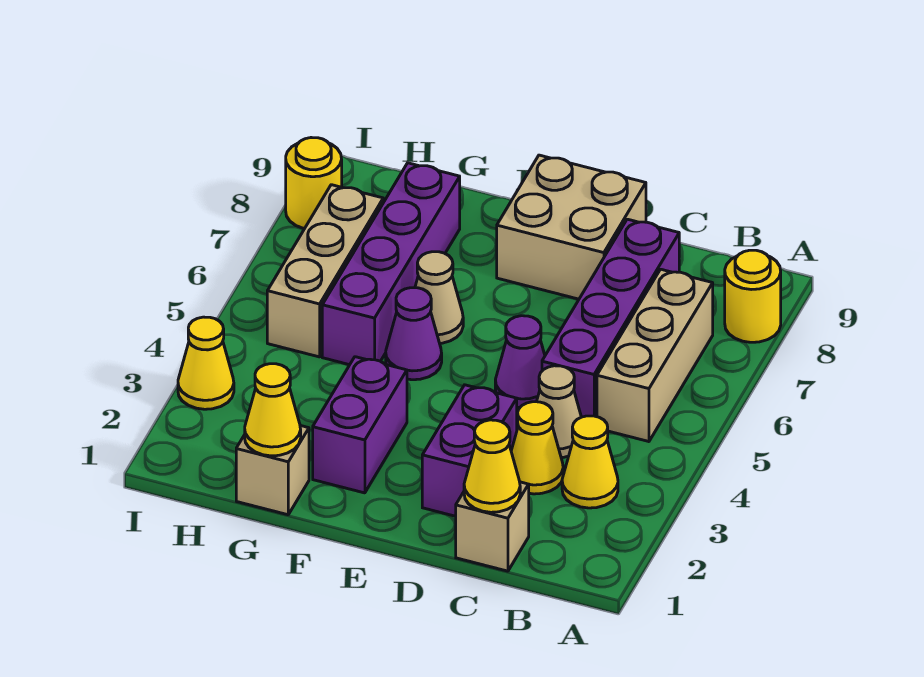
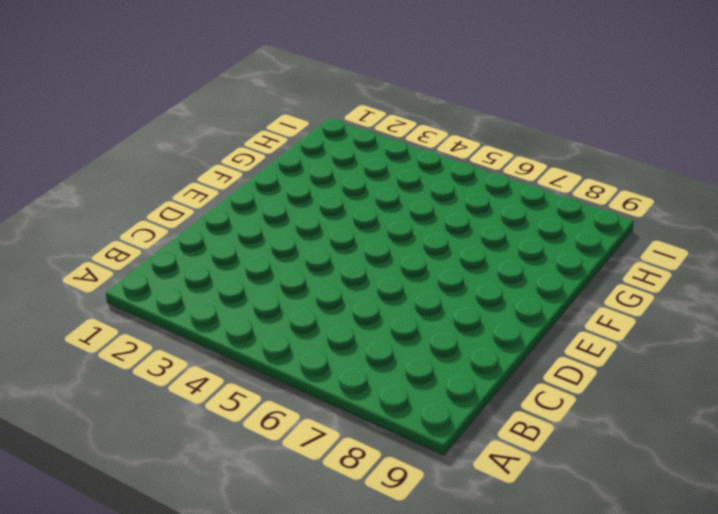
none -> yellow 1x1 round brick [725,250,781,342]
none -> yellow 1x1 cone [562,416,618,508]
none -> tan 1x3 brick [597,269,713,442]

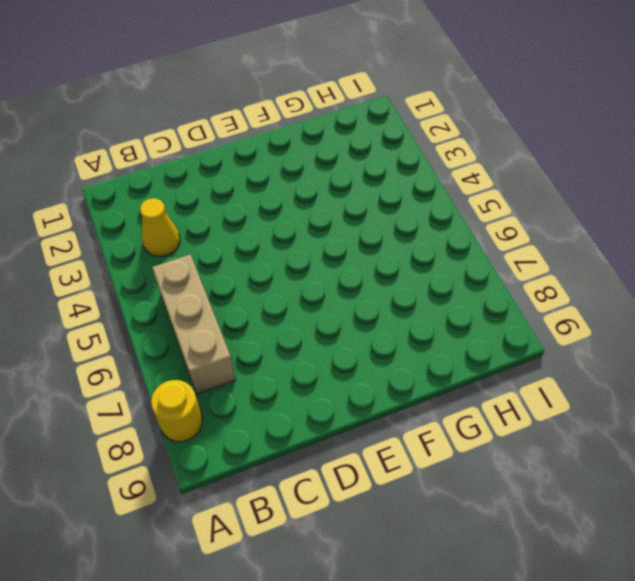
none -> tan 1x1 brick [456,482,529,571]
none -> yellow 1x1 cone [511,402,563,494]
none -> tan 1x1 cone [537,366,581,458]

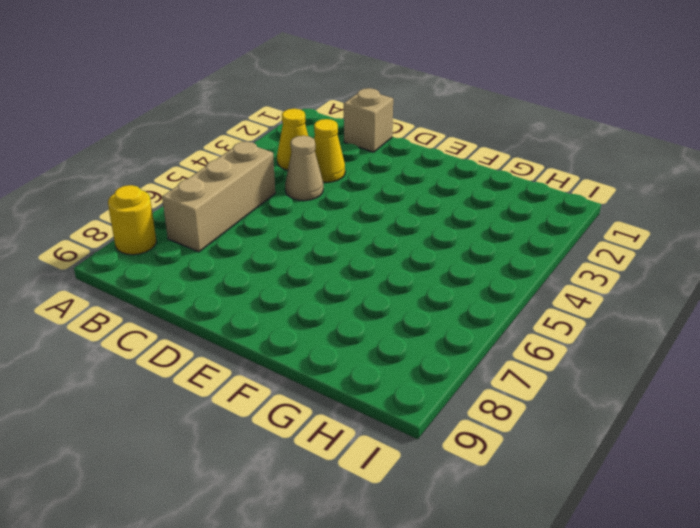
none -> purple 1x4 brick [542,219,679,417]
none -> purple 1x2 brick [422,385,517,516]
none -> purple 1x1 cone [495,316,545,408]

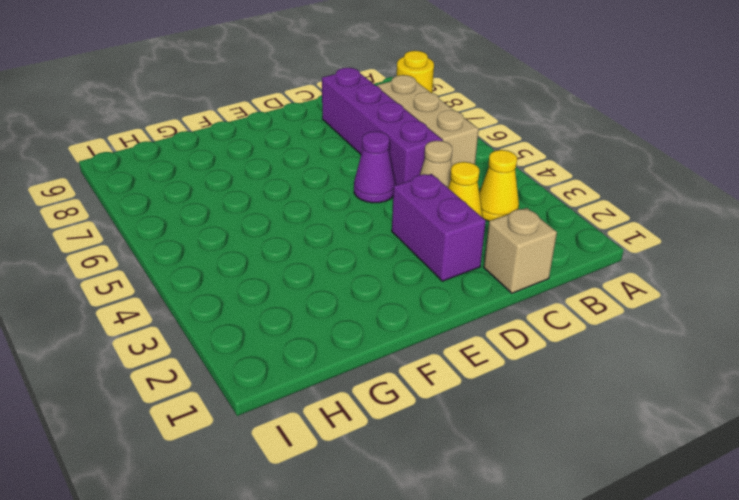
none -> tan 2x2 brick [497,155,646,299]
none -> purple 1x2 brick [313,357,407,493]
none -> purple 1x1 cone [386,288,442,380]

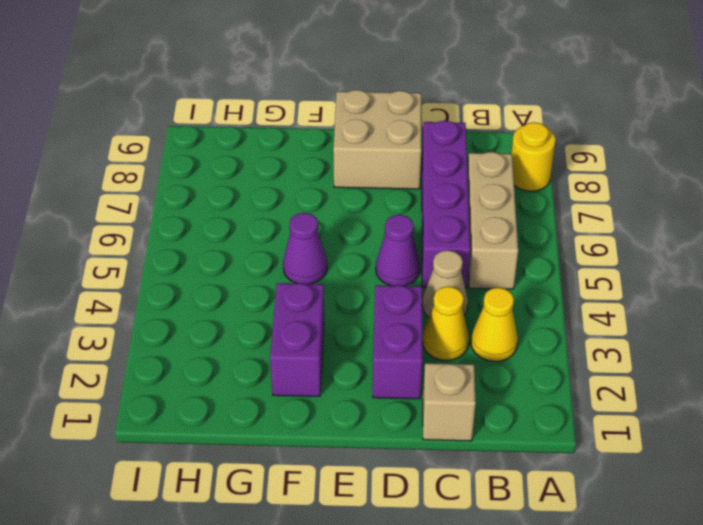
none -> tan 1x1 cone [415,252,463,343]
none -> tan 1x1 brick [236,426,309,515]
none -> purple 1x4 brick [322,163,460,365]

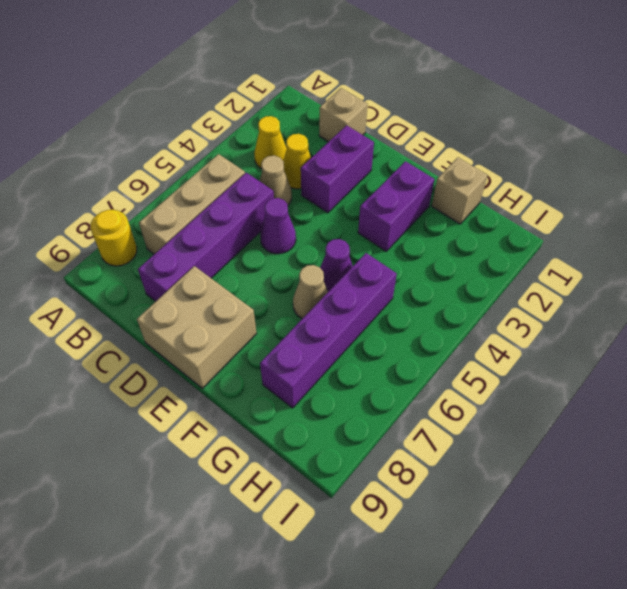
none -> tan 1x3 brick [267,185,383,357]
none -> yellow 1x1 cone [178,317,234,409]
none -> yellow 1x1 round brick [286,138,342,229]

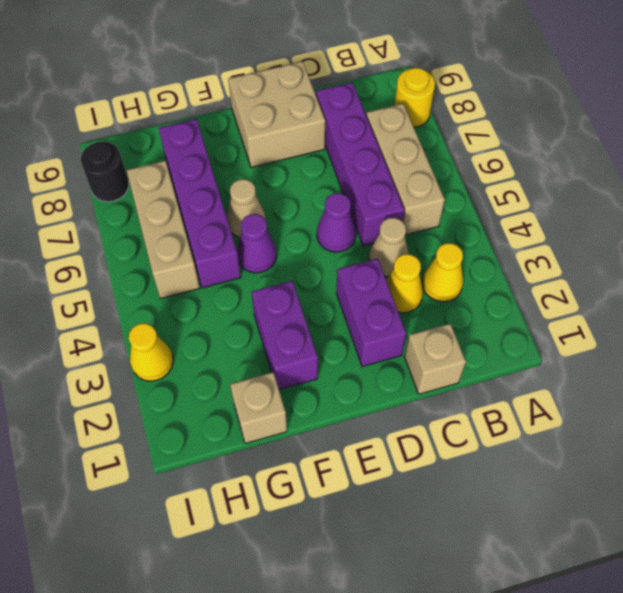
black 1x1 round brick [81,142,129,202] -> yellow 1x1 round brick [286,138,342,229]
none -> yellow 1x1 cone [464,420,520,512]
none -> yellow 1x1 cone [245,364,301,456]

